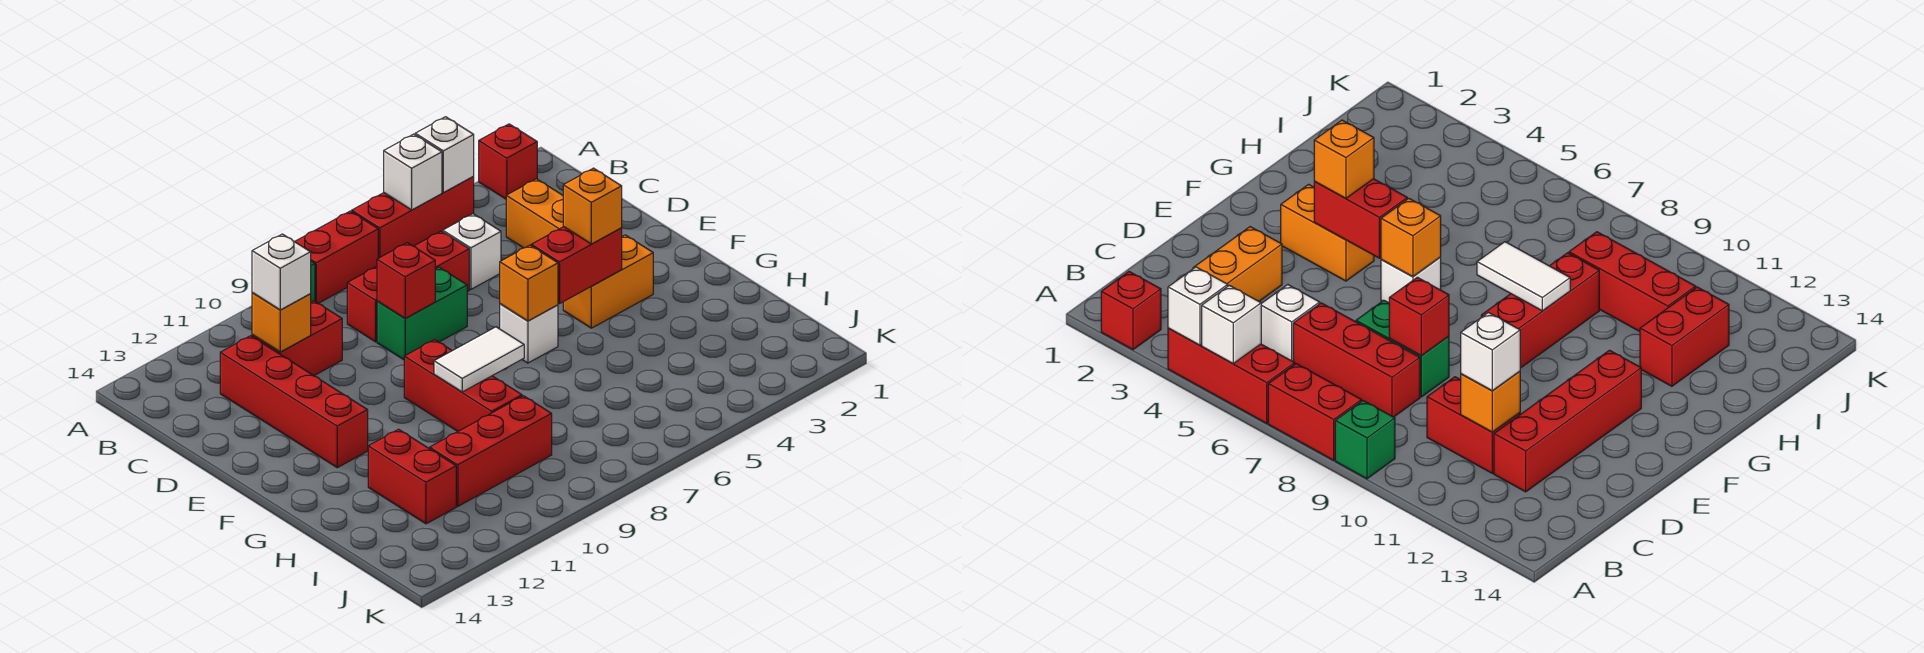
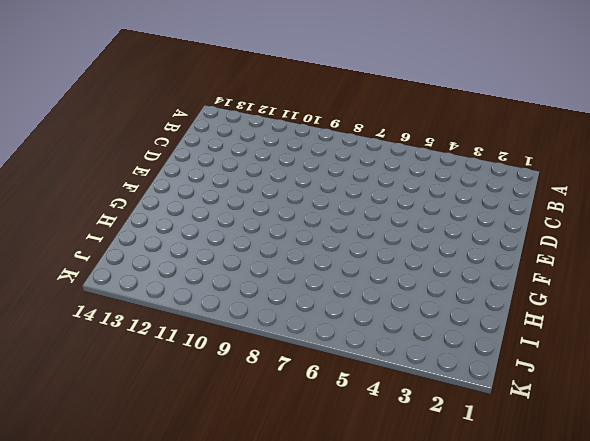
none -> red 1x1 brick [479,124,537,199]
none -> red 1x3 brick [352,176,474,258]
none -> red 1x2 brick [295,211,378,304]

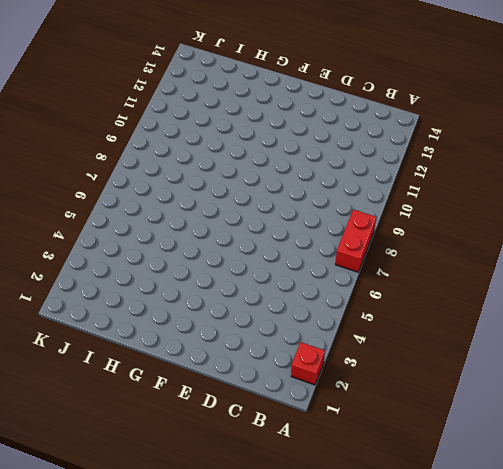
none -> red 1x3 brick [352,176,474,258]
none -> green 1x1 brick [1335,401,1395,479]
none -> orange 1x2 brick [506,179,563,248]

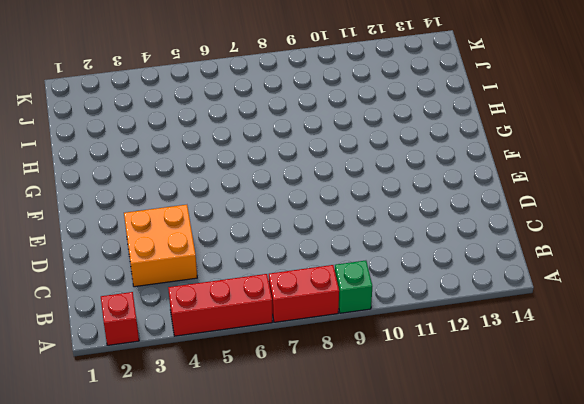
orange 2x2 brick [124,205,197,287] -> orange 1x2 brick [506,179,563,248]
none -> white 1x1 brick [443,214,501,289]
none -> red 1x3 brick [347,231,469,342]
none -> red 1x2 brick [252,301,342,376]

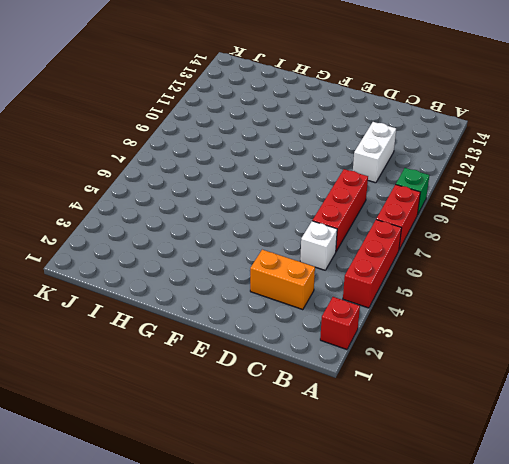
white 1x2 brick [353,122,396,183] -> red 1x2 brick [252,301,342,376]
none -> red 1x4 brick [220,336,368,468]
none -> green 1x2 brick [377,267,467,360]
none -> orange 1x2 brick [563,235,653,328]

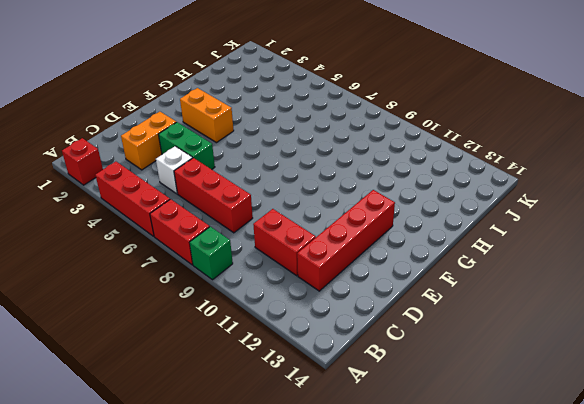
green 1x2 brick [158,122,215,169] -> green 1x2 brick moved to [377,267,467,360]
none -> white 1x1 brick [500,304,558,363]
none -> red 1x3 brick [404,340,522,431]
none -> red 1x2 brick [368,429,456,524]

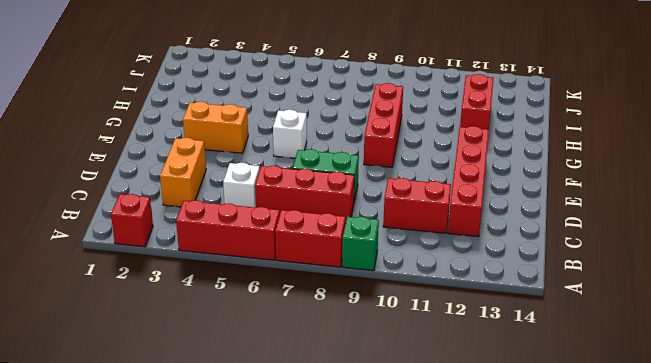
none -> red 1x3 brick [430,396,552,506]
none -> white 1x1 brick [415,117,474,193]
none -> white 1x1 brick [384,134,442,210]

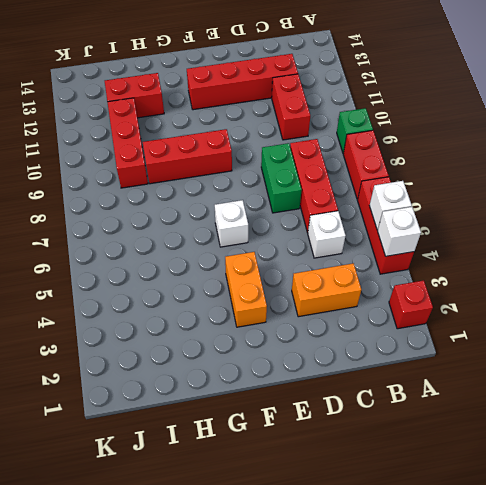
none -> orange 1x1 brick [252,293,311,352]
none -> red 1x1 brick [377,243,435,318]
none -> red 1x2 brick [531,227,622,303]

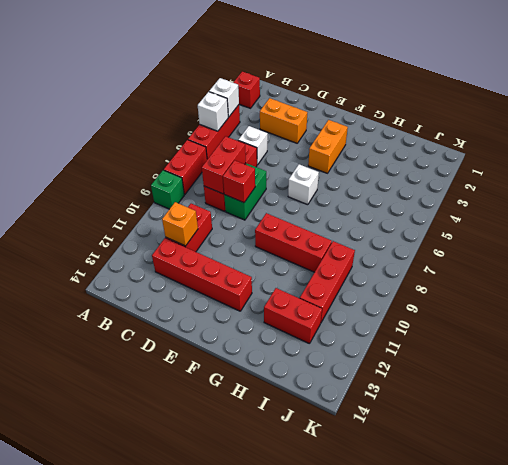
red 1x2 brick [202,136,246,194] -> red 1x2 brick moved to [531,227,622,303]
none -> orange 1x1 brick [500,245,558,321]
none -> white 1x2 tile [434,327,524,392]
none -> white 1x1 brick [252,234,311,310]

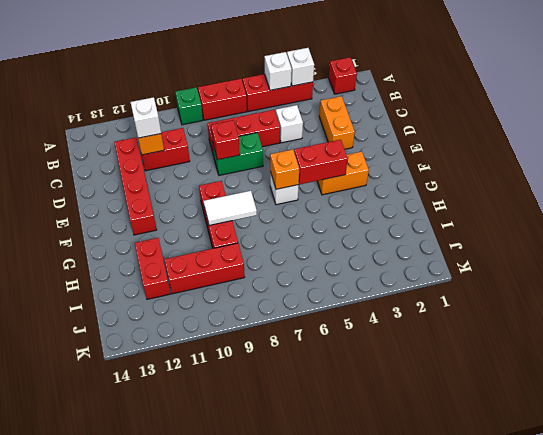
none -> orange 1x1 brick [563,168,622,244]

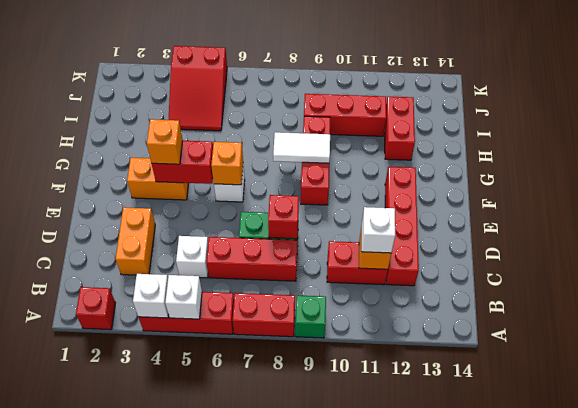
red 2x3 slope [169,46,227,131] -> none

